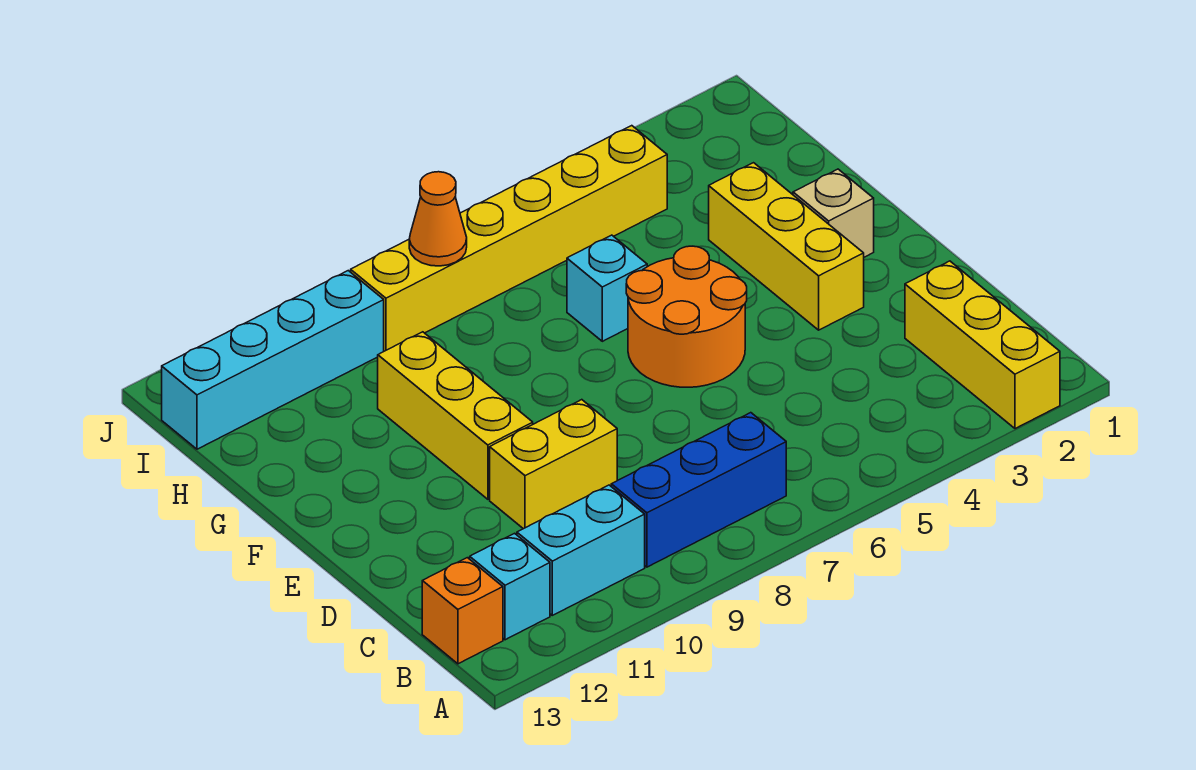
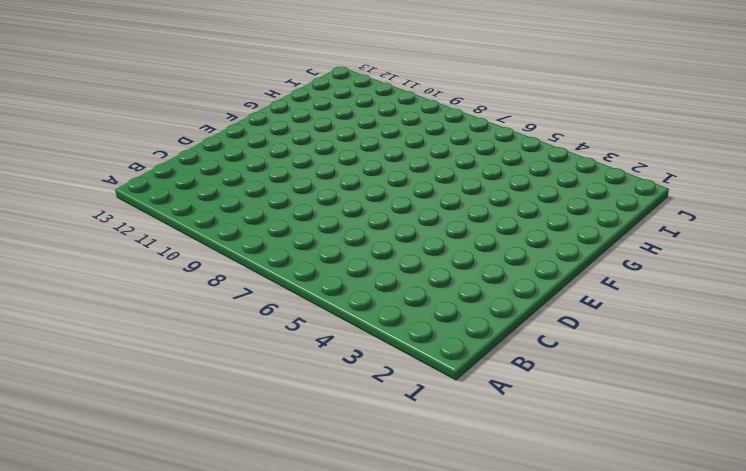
none -> yellow 1x3 brick [905,261,1060,429]
none -> blue 1x3 brick [611,413,786,567]
none -> cyan 1x2 brick [517,485,645,615]

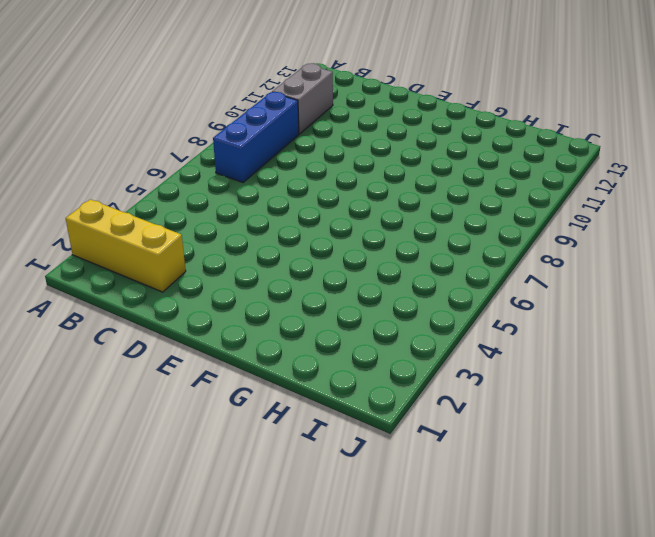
grey 1x2 brick [272,63,333,134] -> cyan 1x2 brick [517,485,645,615]
none -> cyan 1x1 brick [470,533,550,640]
none -> orange 1x1 brick [422,558,503,664]
none -> yellow 1x2 brick [490,400,617,529]

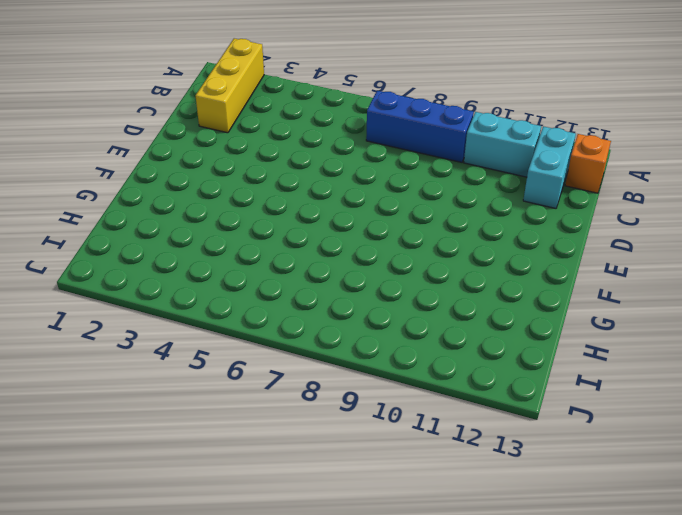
cyan 1x2 brick [523,126,576,208] -> cyan 1x1 brick [470,533,550,640]
none -> yellow 1x2 brick [490,400,617,529]
none -> yellow 1x3 brick [709,163,864,330]
none -> orange 2x2 round brick [626,246,747,387]

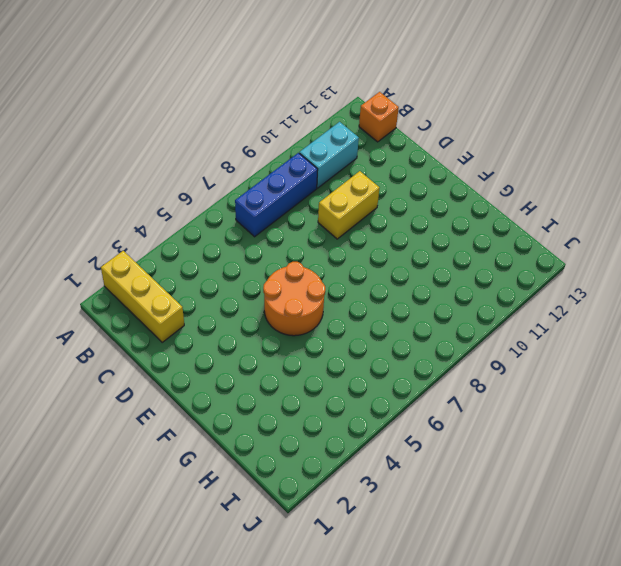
none -> cyan 1x1 brick [470,533,550,640]
none -> yellow 1x3 brick [709,163,864,330]
none -> yellow 1x3 brick [378,332,533,499]

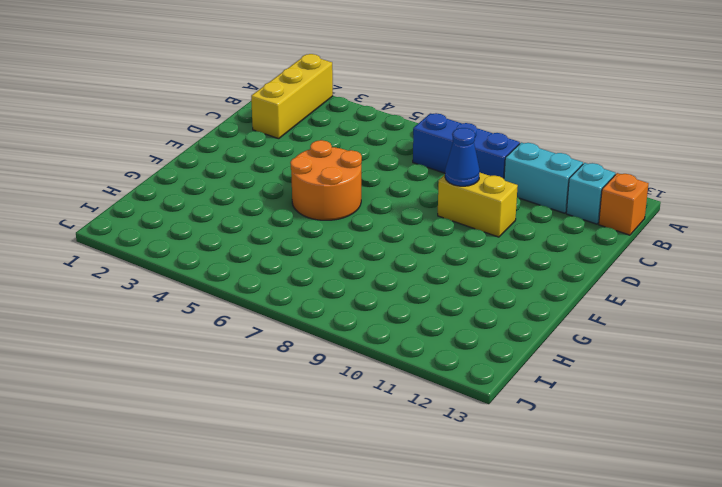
blue 1x1 cone [445,128,480,186] -> none
none -> yellow 1x3 brick [709,163,864,330]
none -> yellow 1x3 brick [378,332,533,499]
none -> tan 1x1 brick [793,169,874,257]

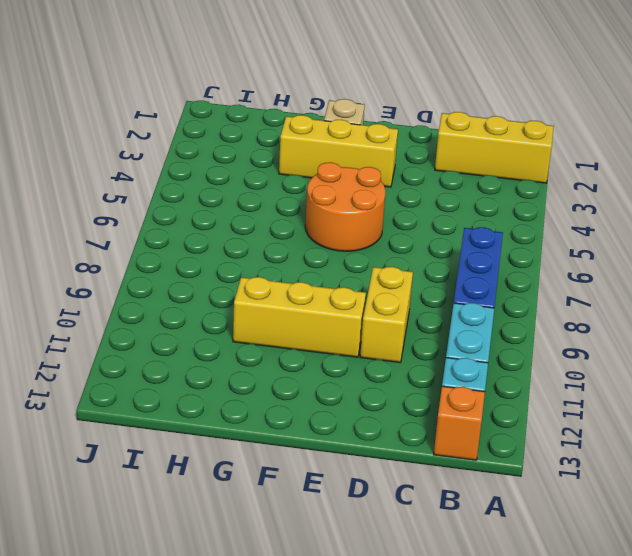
none -> cyan 1x1 brick [567,235,647,341]
none -> yellow 1x6 brick [351,126,667,351]
none -> cyan 1x4 brick [162,271,384,449]

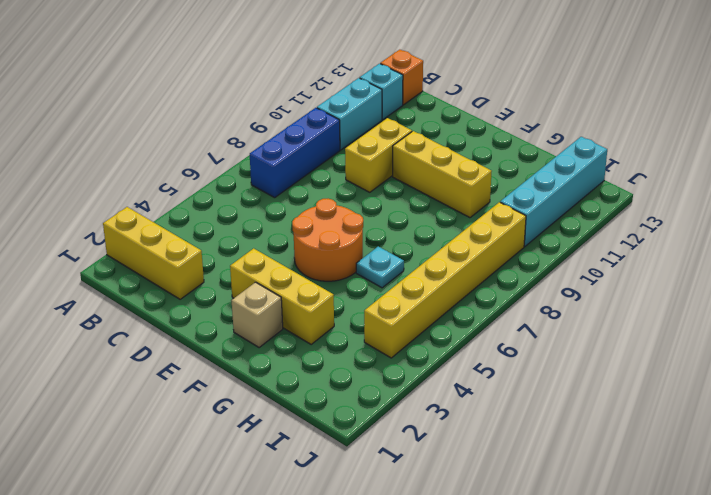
cyan 1x1 plate [356,246,404,288] -> cyan 1x1 brick [567,235,647,341]
none -> orange 1x1 cone [409,172,467,266]

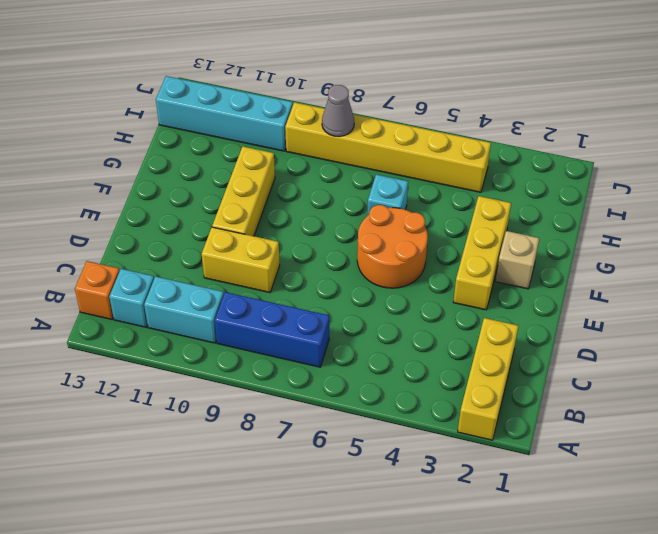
grey 1x1 cone [322,85,354,136] -> orange 1x1 cone [409,172,467,266]

